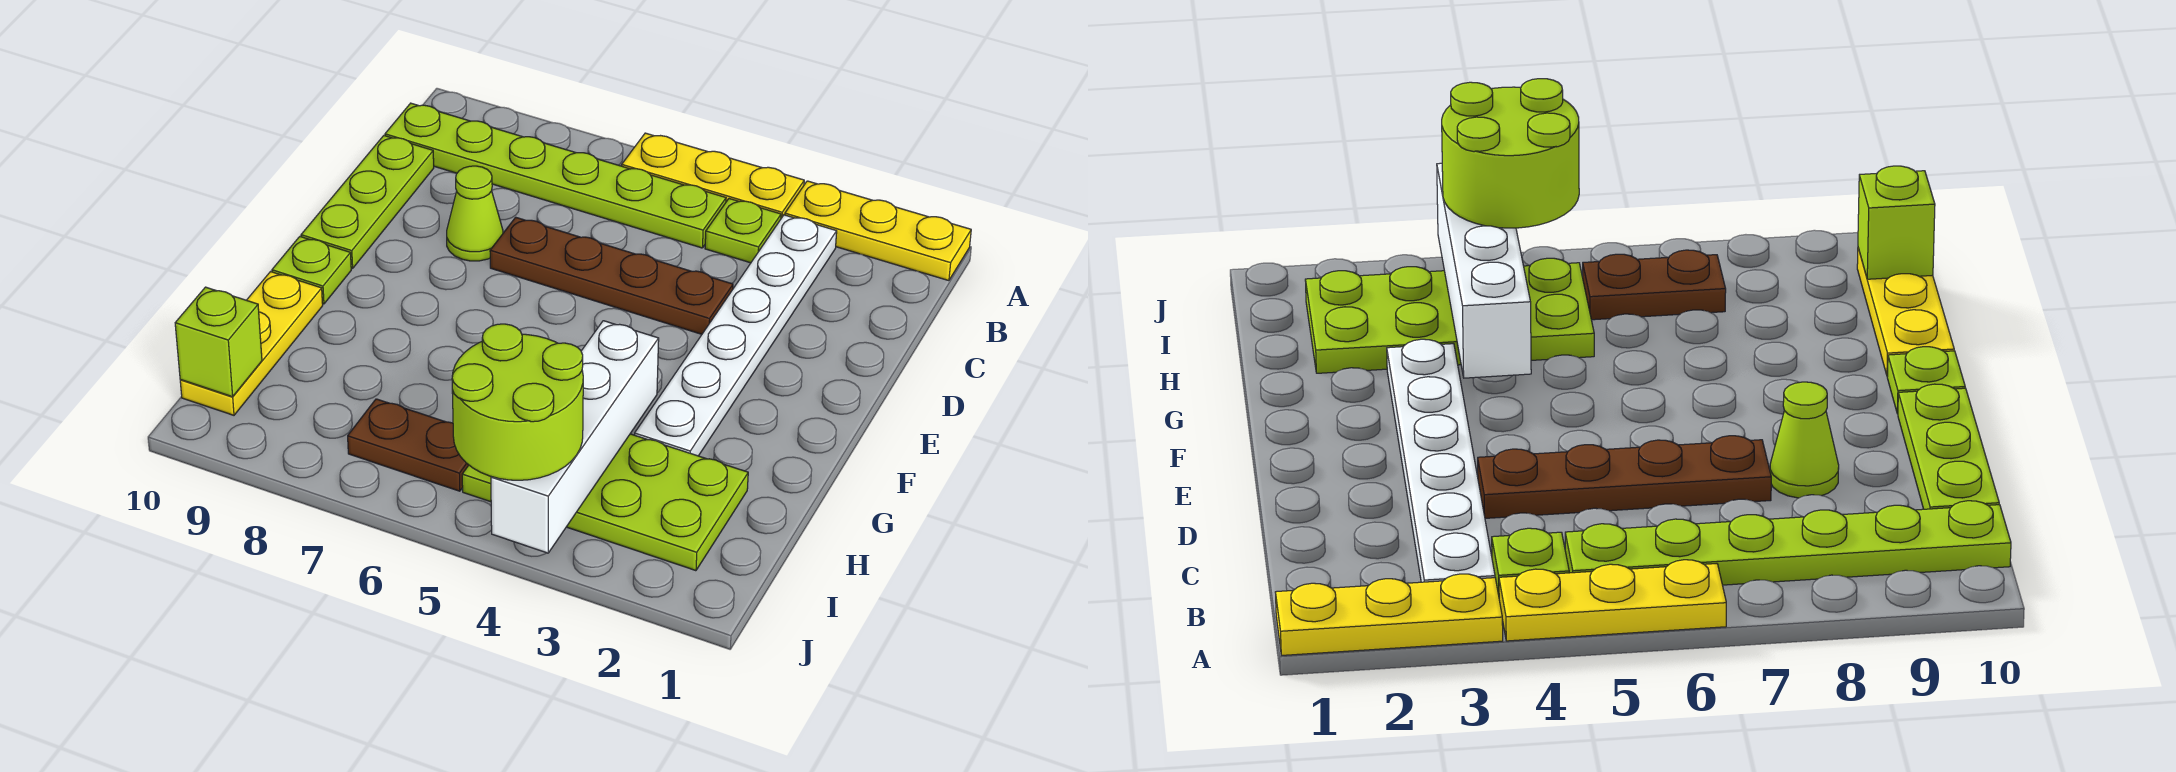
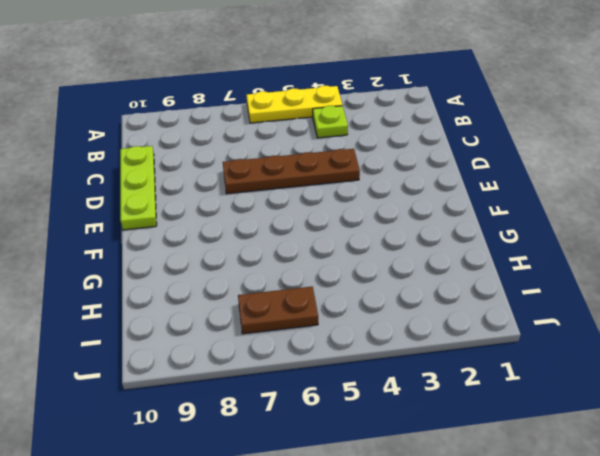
none -> yellow 1x3 plate [785,181,971,281]
none -> white 1x6 plate [635,215,837,456]
none -> lime 1x6 plate [385,103,726,248]

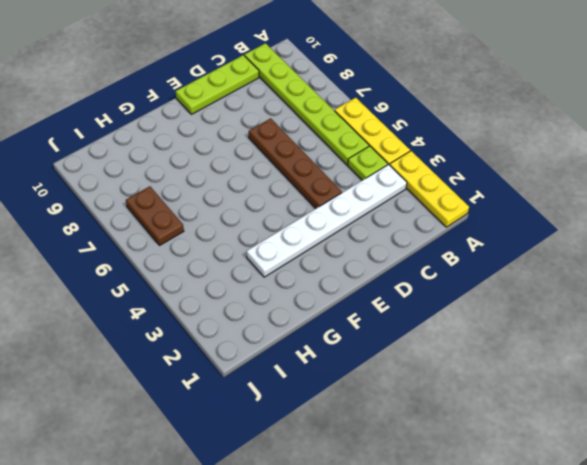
none -> lime 1x1 cone [447,166,503,261]
none -> lime 1x1 plate [272,237,351,304]
none -> yellow 1x3 plate [180,272,323,415]

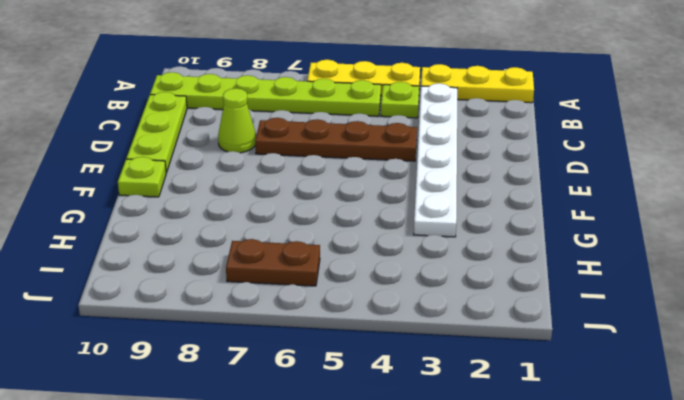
none -> yellow 1x3 plate [180,272,323,415]
none -> lime 2x4 plate [462,434,748,571]
none -> white 1x4 brick [491,321,659,553]

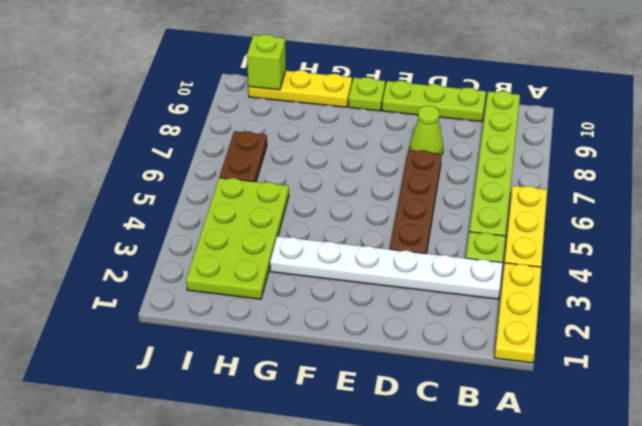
none -> white 1x4 brick [491,321,659,553]
none -> lime 2x2 round brick [452,324,583,480]

